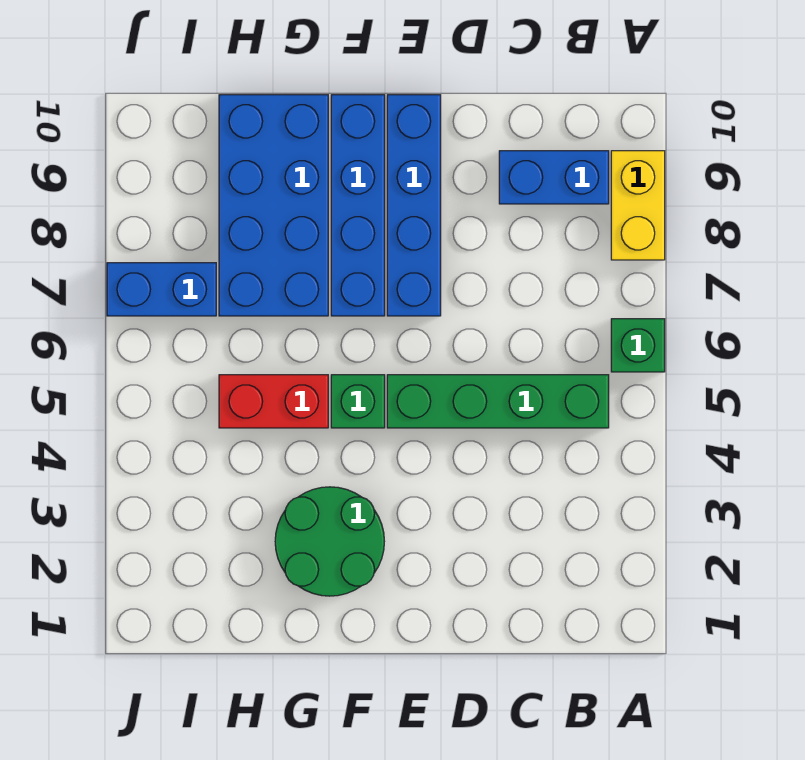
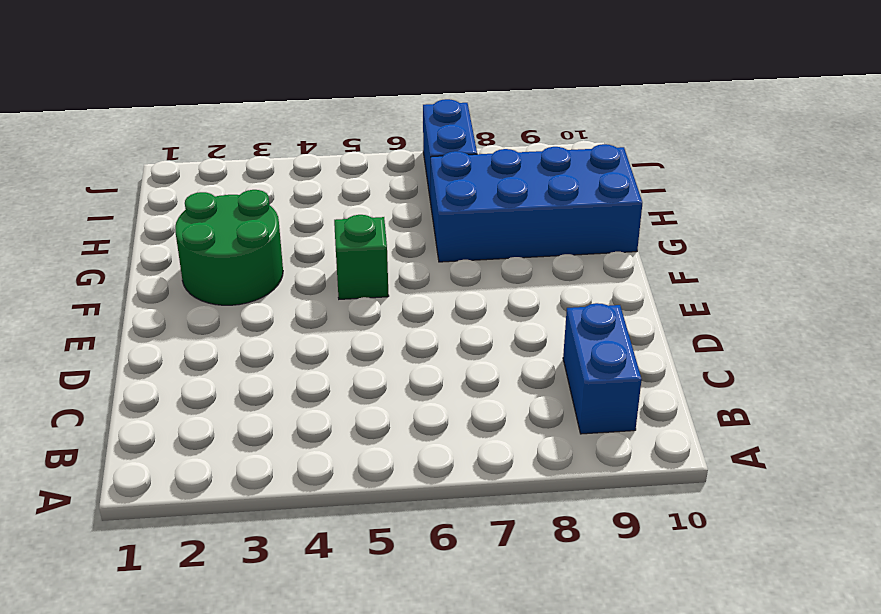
none -> green 1x1 brick [611,319,665,372]
none -> yellow 1x2 brick [611,151,665,260]

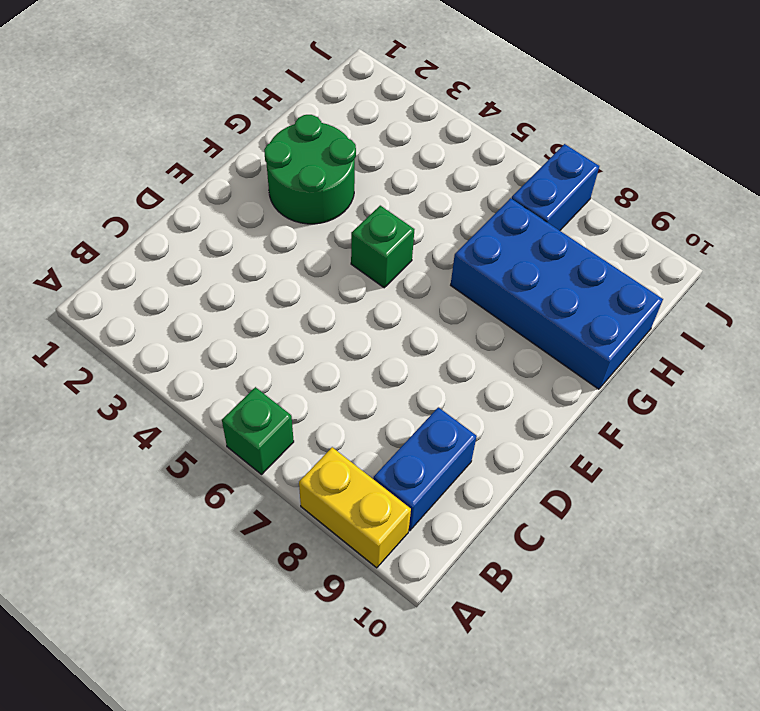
none -> green 1x4 brick [387,375,609,428]
none -> blue 1x4 brick [387,95,441,316]

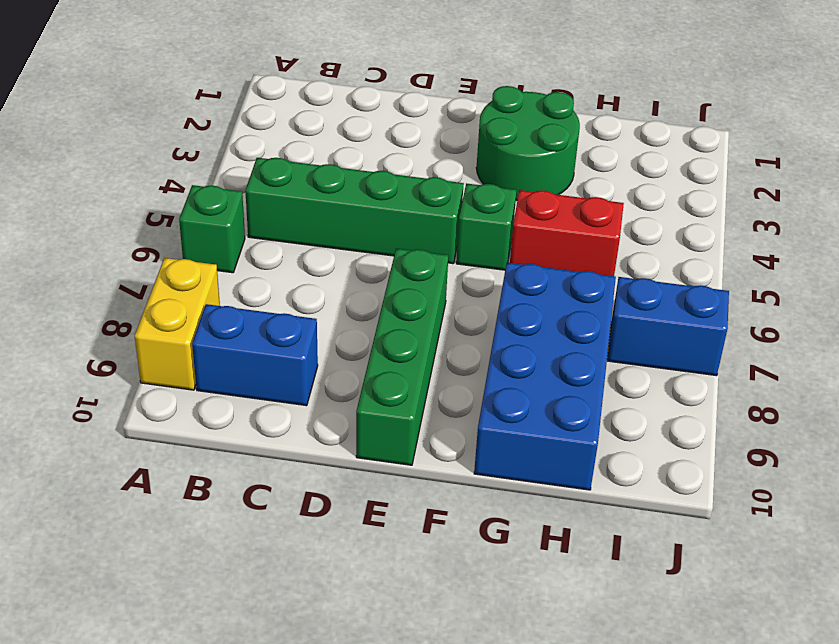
green 1x4 brick [356,248,448,465] -> blue 1x4 brick [387,95,441,316]
none -> blue 1x4 brick [331,95,385,316]

